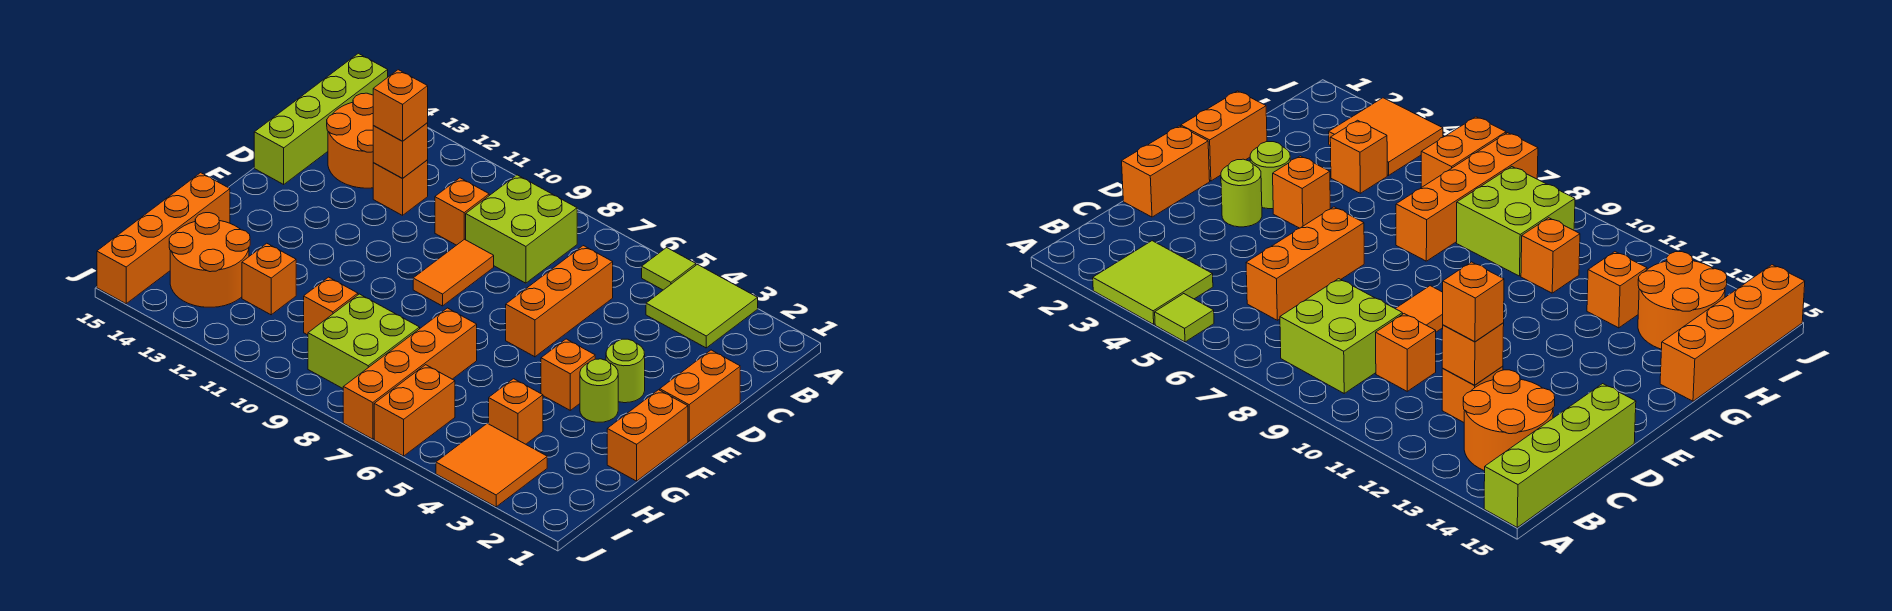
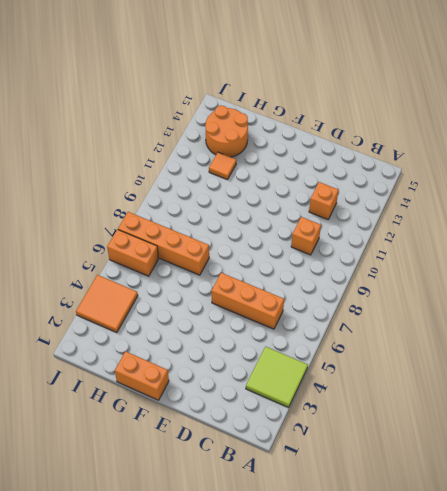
orange 1x1 tile [209,152,236,180] -> orange 1x1 brick [242,243,296,315]
none -> lime 1x1 tile [642,248,696,290]
none -> lime 1x4 brick [254,53,388,184]
none -> lime 2x2 brick [466,175,577,283]

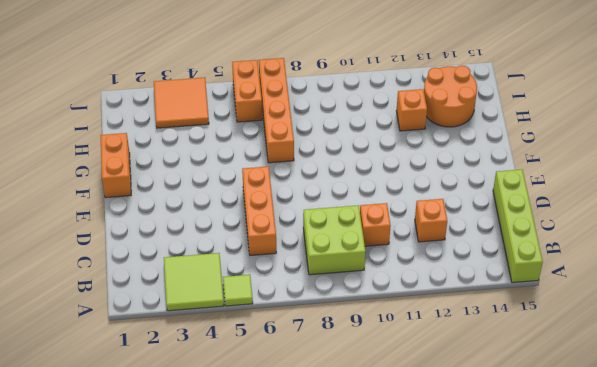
none -> orange 2x2 round brick [327,93,373,188]
none -> orange 1x2 brick [660,350,740,441]
none -> orange 1x2 tile [413,239,494,306]

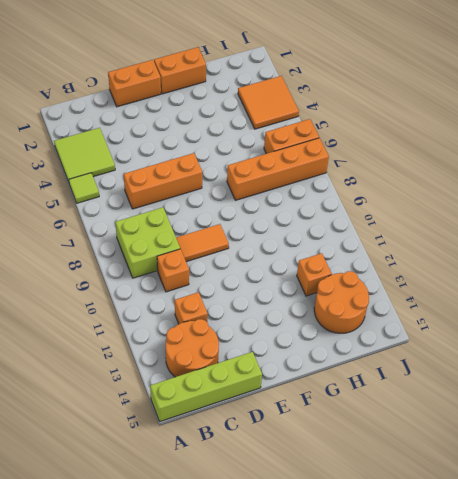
none -> lime 1x1 round brick [606,339,645,403]
none -> lime 1x1 round brick [580,359,618,422]
none -> orange 1x1 brick [541,339,595,410]

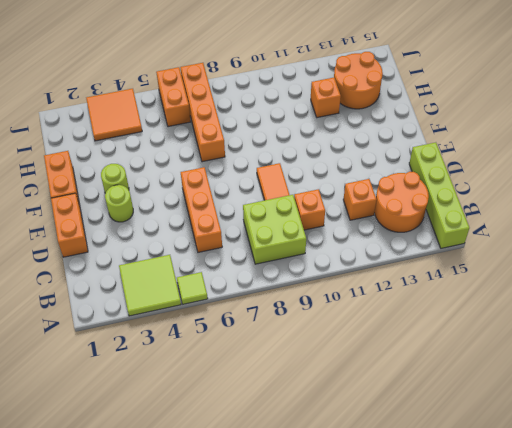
none -> orange 1x1 brick [541,339,595,410]
none -> orange 1x4 brick [97,173,230,304]
none -> orange 1x1 brick [489,379,543,444]

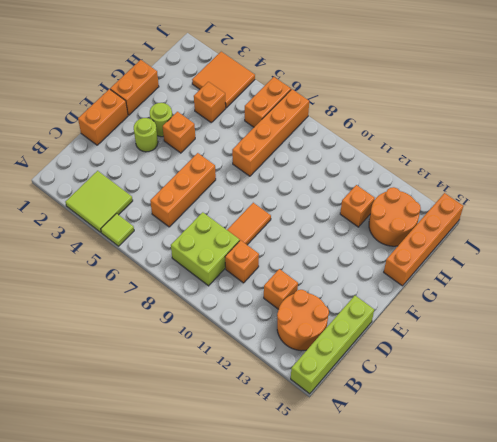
none -> lime 2x2 brick [308,294,420,388]
none -> orange 1x1 brick [304,277,358,335]
none -> orange 1x1 brick [373,123,428,178]

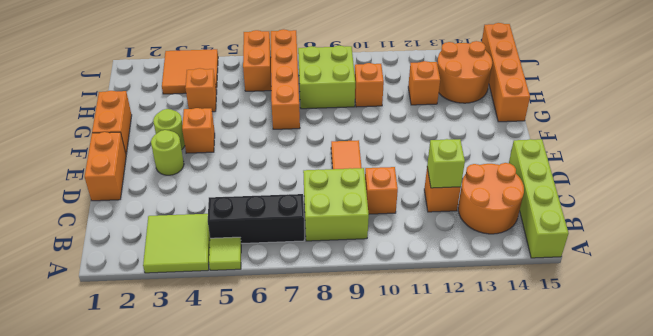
black 1x3 brick [208,194,304,244] -> none
lime 1x1 brick [427,139,465,188] -> orange 1x1 brick [373,123,428,178]
none -> orange 1x3 brick [506,246,613,357]
none -> orange 1x1 brick [373,70,428,141]

